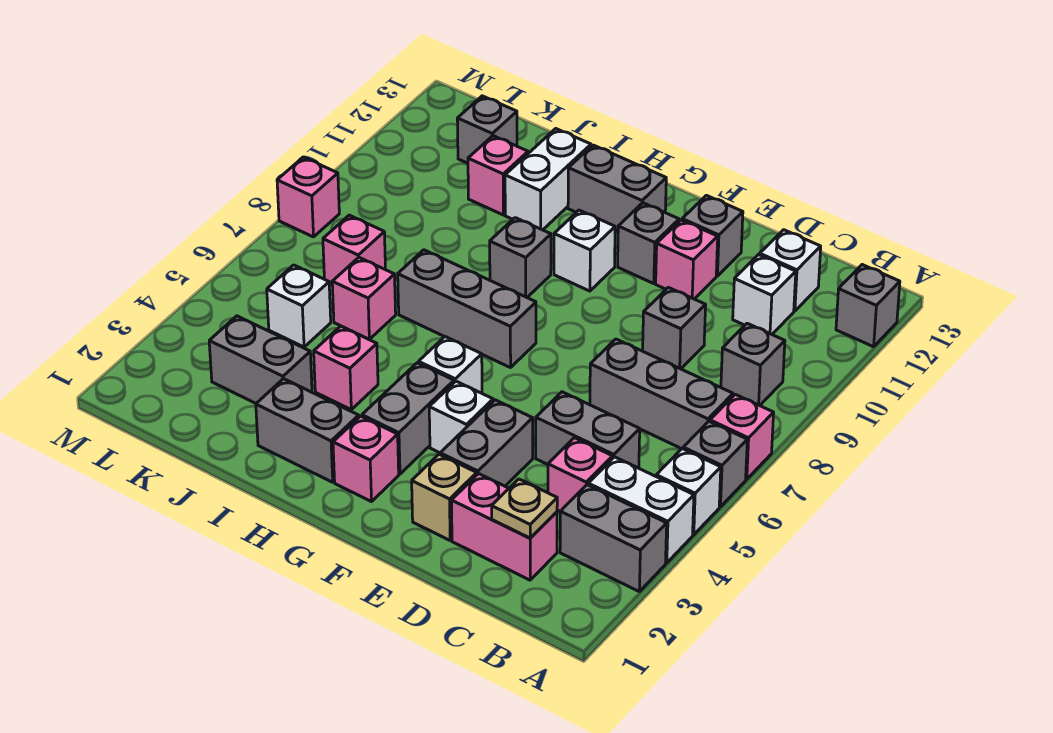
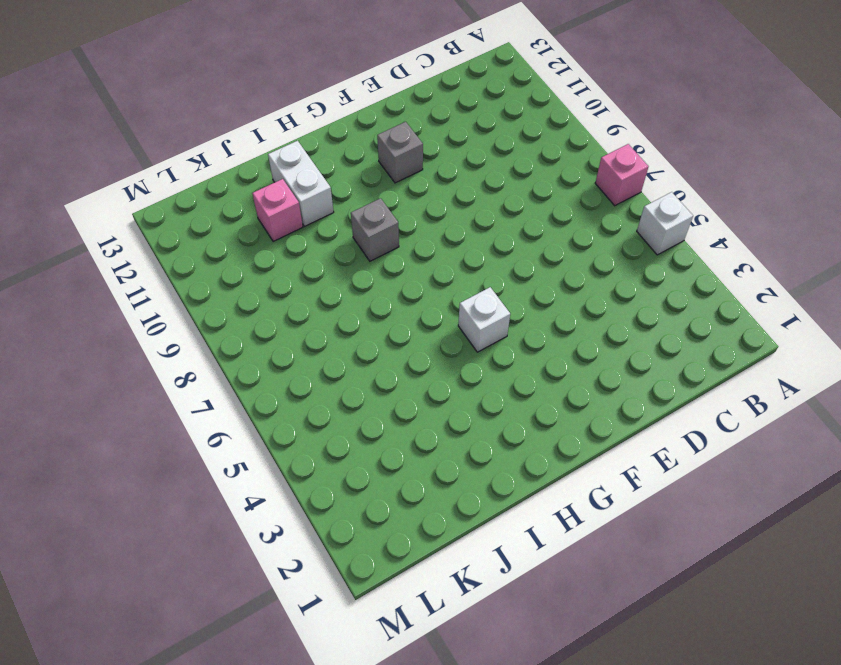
none -> grey 1x2 brick [560,485,667,591]
none -> white 1x2 brick [588,457,694,563]
none -> grey 1x1 brick [683,421,747,507]
none -> grey 1x1 brick [836,265,900,347]

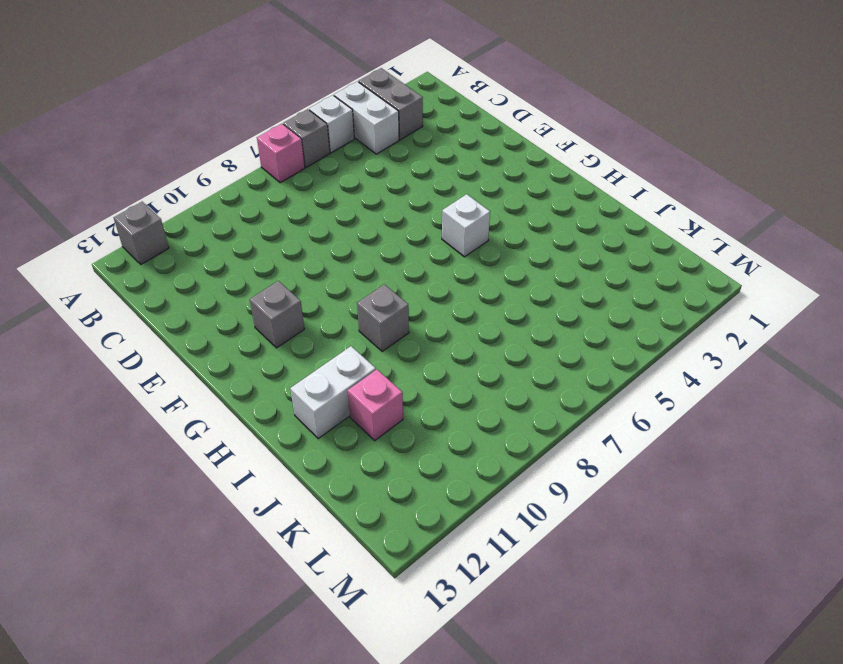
none -> grey 1x3 brick [590,339,733,449]
none -> grey 1x1 brick [721,323,785,406]
none -> pink 1x2 brick [451,474,557,580]
none -> pink 1x1 brick [548,438,613,511]

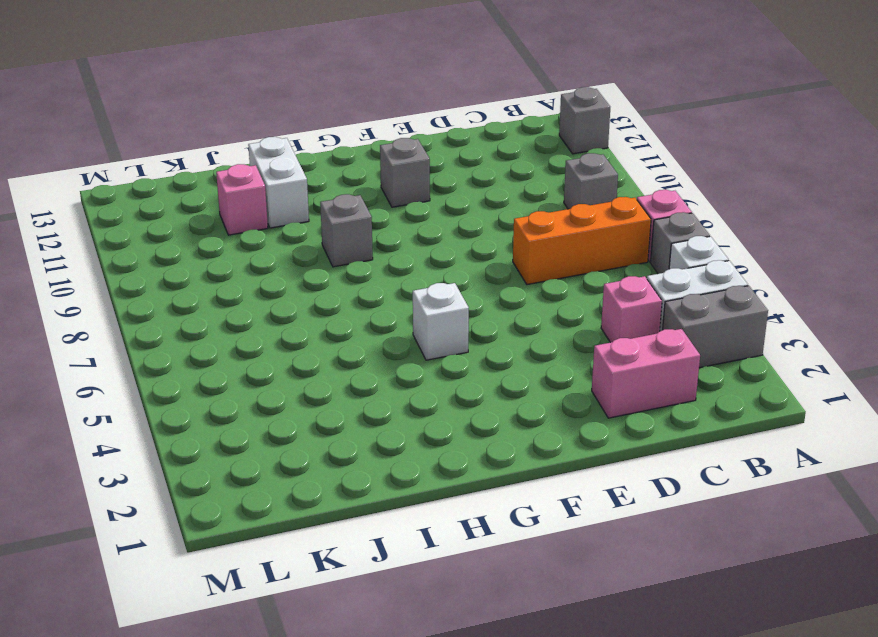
orange 1x3 brick [513,197,651,285] -> grey 1x3 brick [590,339,733,449]
none -> grey 1x2 brick [536,392,640,468]
none -> white 1x1 brick [733,255,796,334]
none -> white 1x1 brick [760,230,821,311]
none -> grey 1x1 brick [643,287,706,369]

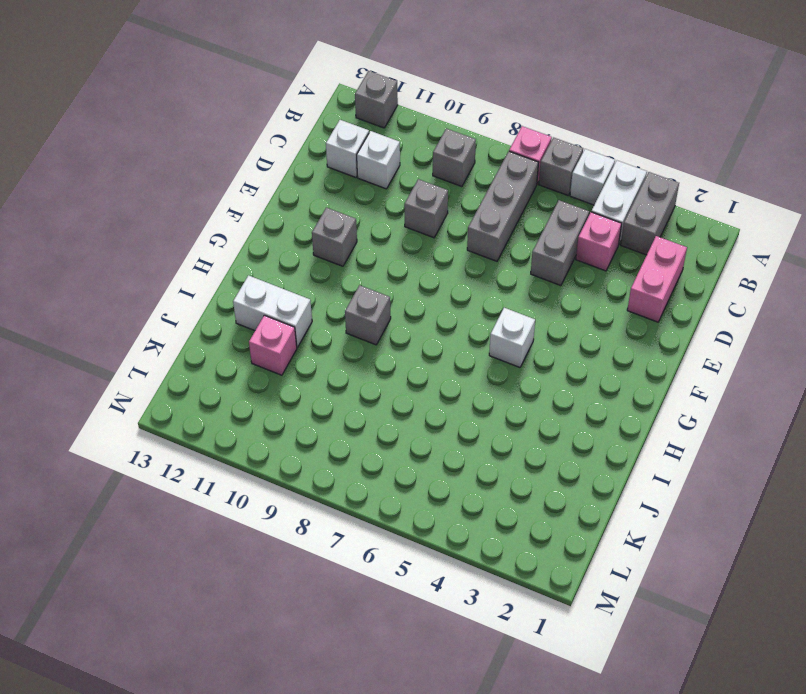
none -> tan 1x1 brick [412,454,477,540]
none -> grey 1x2 brick [440,400,533,486]
none -> pink 1x1 brick [656,220,718,299]
none -> grey 1x1 brick [682,195,743,276]

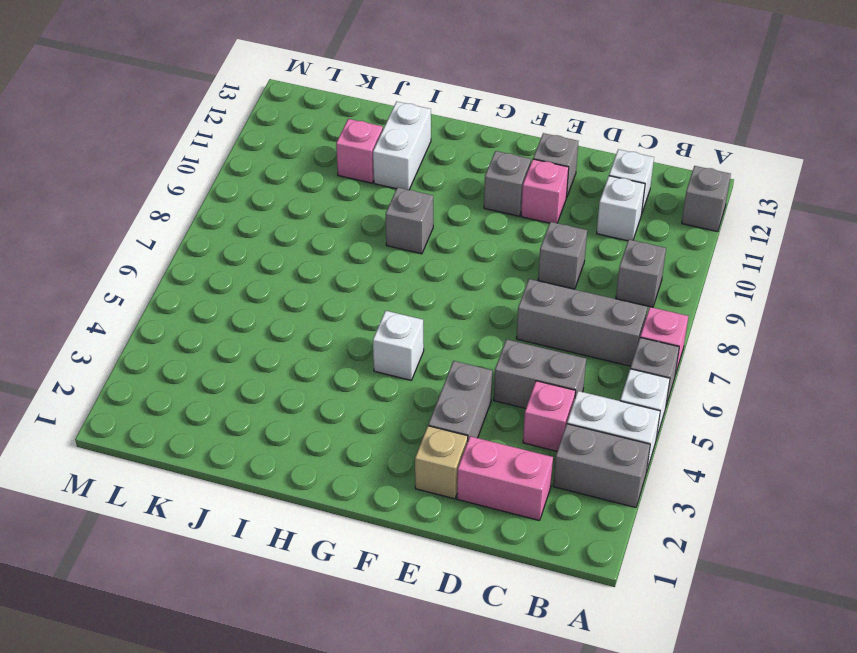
none -> white 1x1 brick [429,381,493,453]
none -> pink 1x1 brick [333,416,399,502]
none -> grey 1x2 brick [362,363,454,474]
none -> grey 1x3 brick [398,250,536,368]

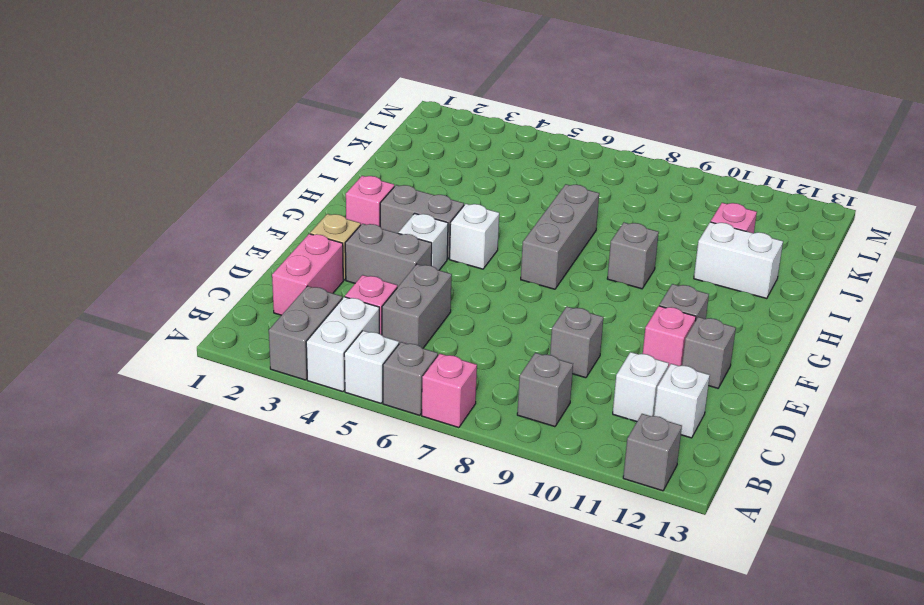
none -> grey 1x3 brick [590,339,733,449]
none -> white 1x1 brick [554,210,615,291]
none -> grey 1x2 brick [568,145,666,231]
none -> grey 1x2 brick [256,379,359,482]

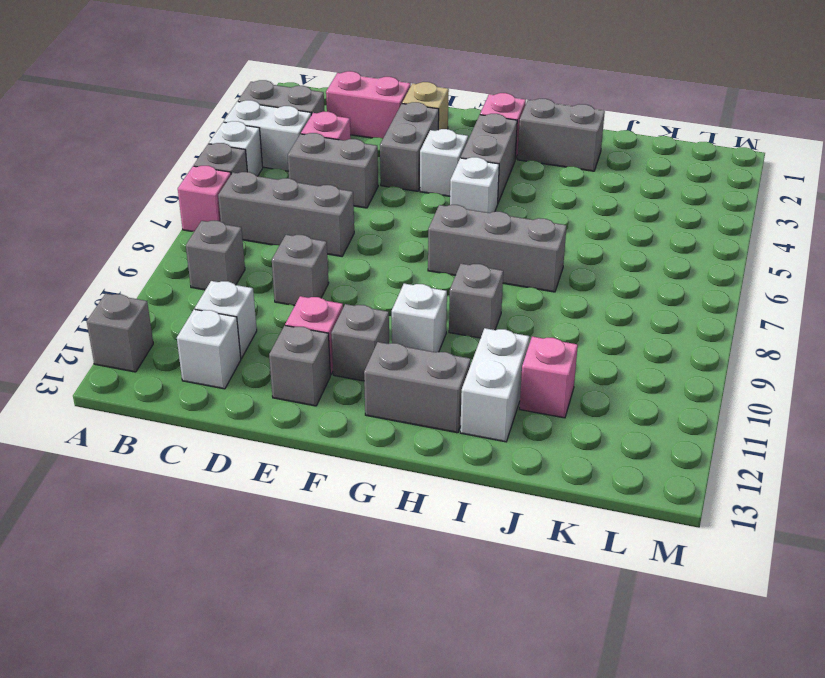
none -> pink 1x1 brick [314,326,378,409]
none -> grey 1x2 brick [209,316,312,403]
none -> pink 1x1 brick [332,257,396,339]
none -> white 1x1 brick [267,265,331,347]

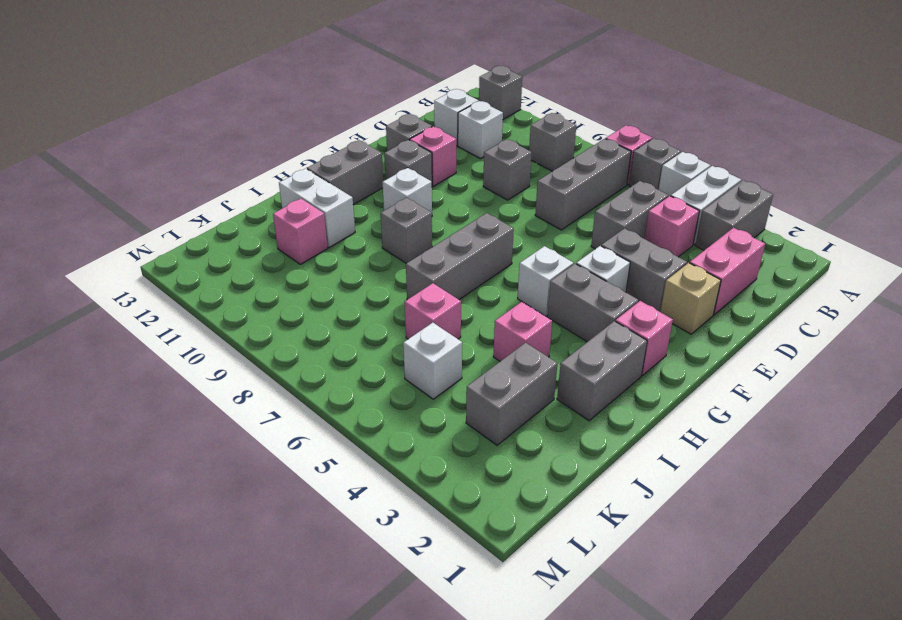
none -> pink 1x1 brick [323,215,385,283]
none -> grey 1x1 brick [457,96,517,163]
none -> pink 1x1 brick [277,157,339,237]
none -> tan 1x1 plate [492,479,557,538]

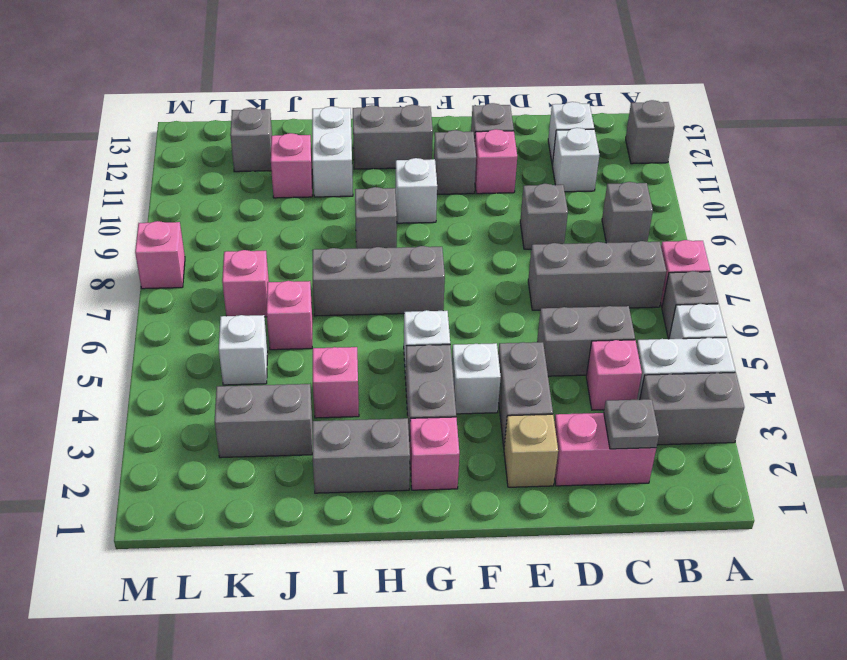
grey 1x1 plate [604,399,659,449] -> tan 1x1 plate [492,479,557,538]

